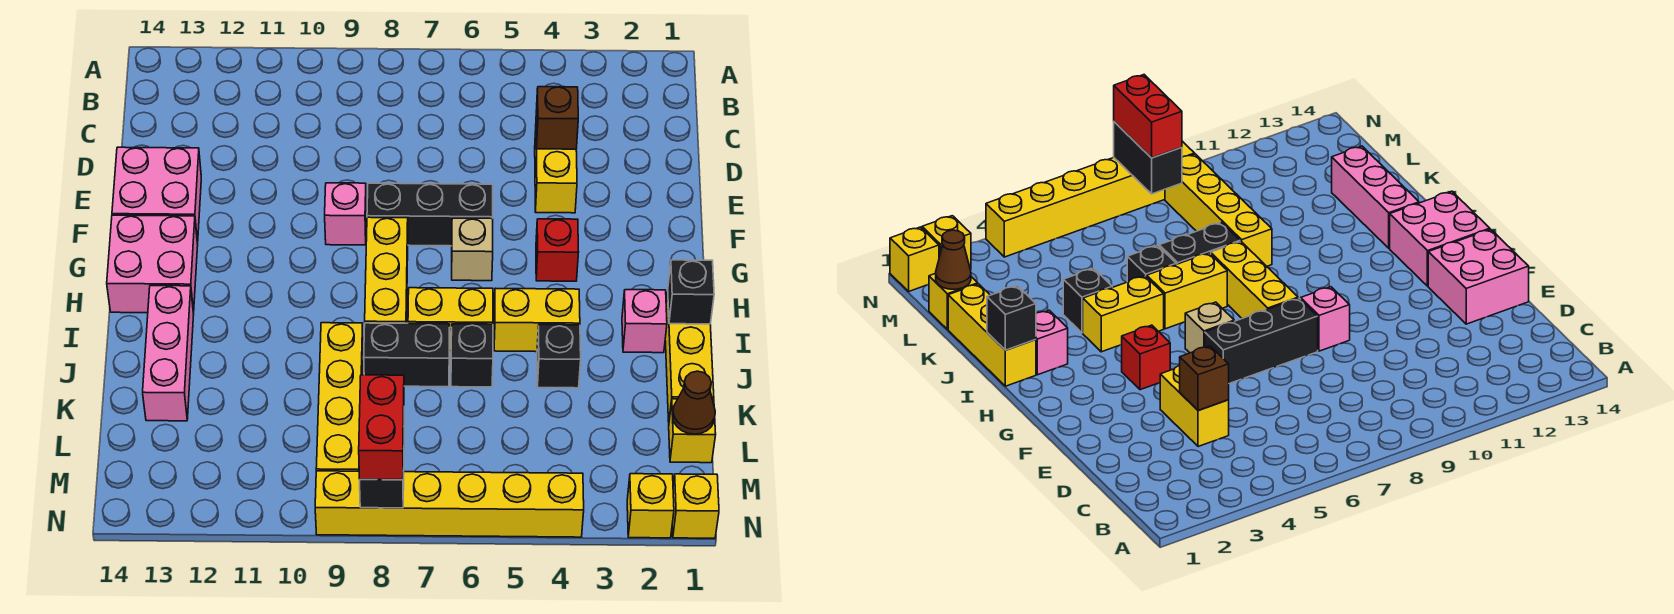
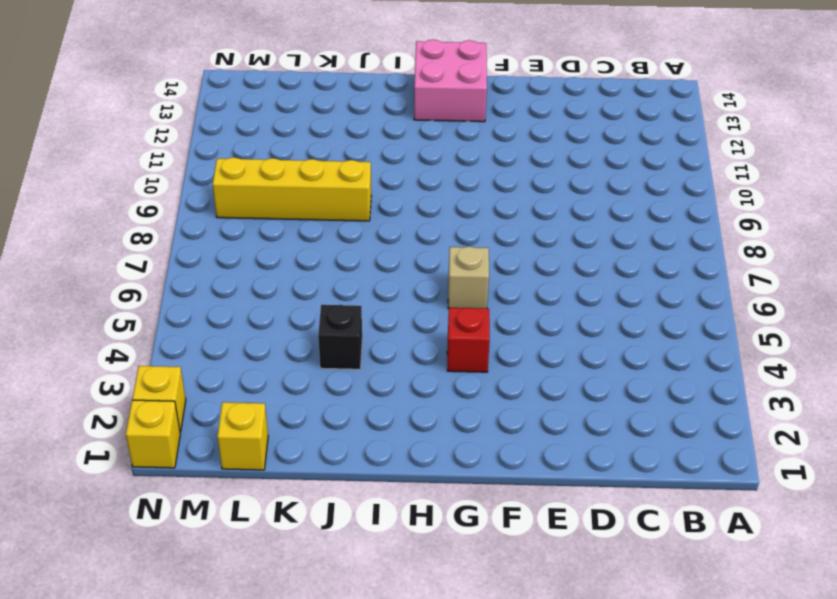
none -> yellow 1x2 brick [535,131,577,213]
none -> pink 2x2 brick [112,147,201,243]
none -> black 1x3 brick [367,183,493,246]

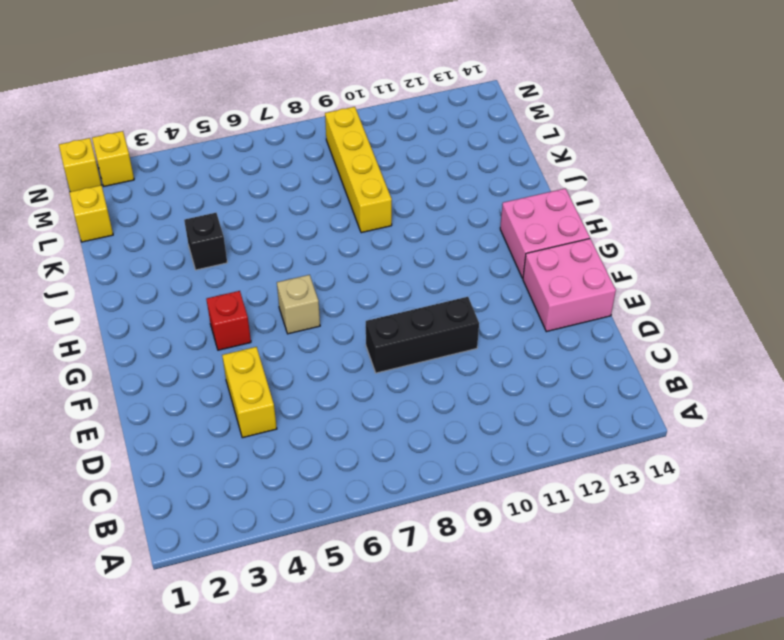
black 1x3 brick [366,297,479,373] -> black 1x3 brick moved to [367,183,493,246]
none -> pink 1x1 brick [325,183,366,245]
none -> yellow 1x3 brick [365,217,408,323]
none -> yellow 1x3 brick [665,292,714,422]

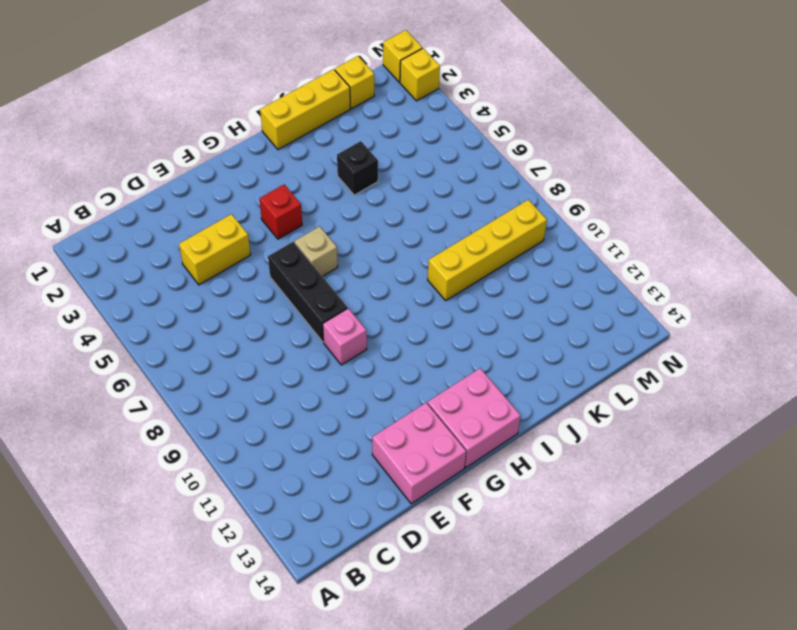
none -> yellow 1x3 brick [365,217,408,323]
none -> pink 1x1 brick [622,290,667,353]
none -> yellow 1x2 brick [494,288,580,352]

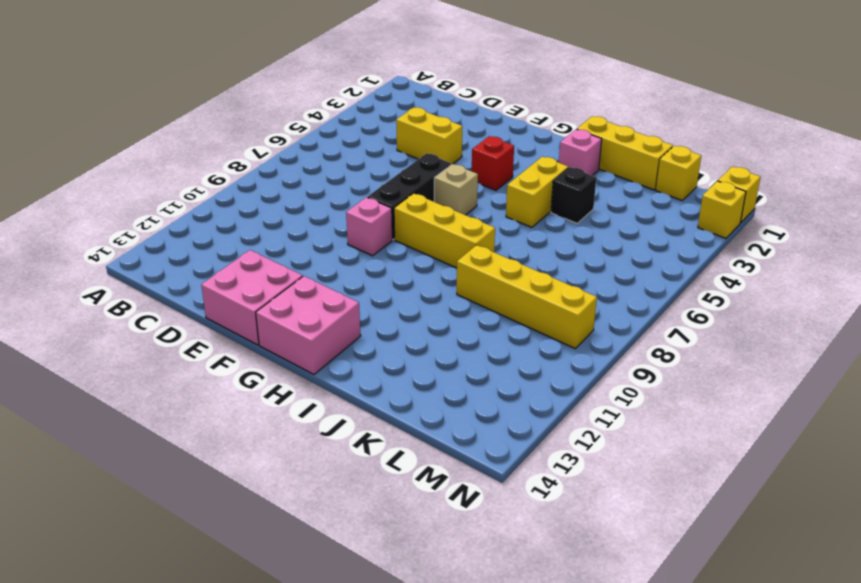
none -> yellow 1x2 brick [408,288,493,351]
none -> pink 1x3 brick [143,286,194,421]
none -> black 1x1 brick [451,324,493,387]

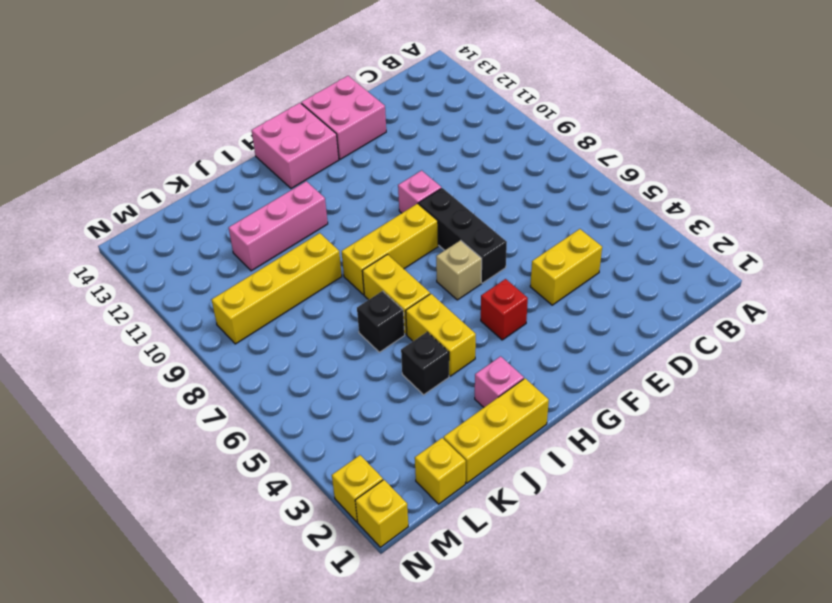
pink 1x3 brick [229,181,328,271] -> pink 1x3 brick moved to [143,286,194,421]
none -> black 1x2 brick [364,323,449,387]
none -> yellow 1x6 brick [315,471,584,537]
none -> brown 1x1 brick [536,87,578,149]

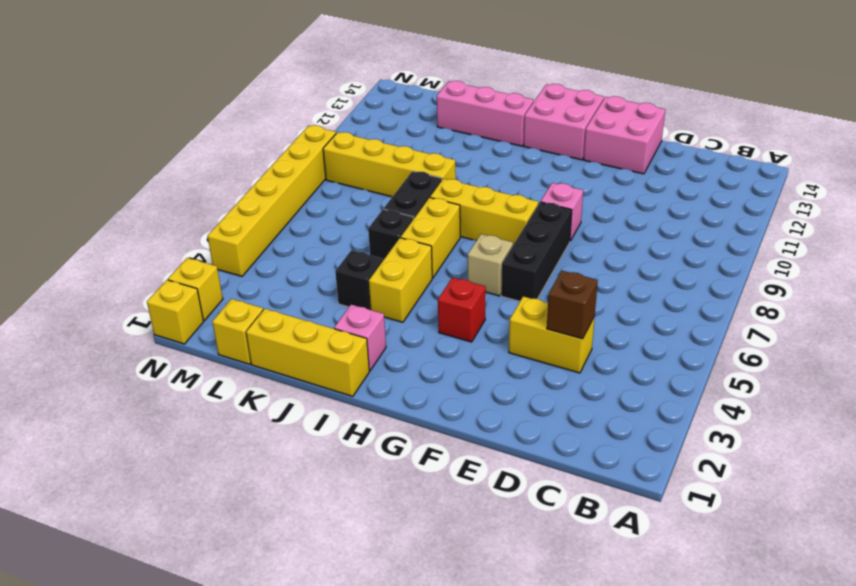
none -> black 1x1 brick [668,260,714,324]
none -> brown 1x1 cone [673,371,715,434]
none -> black 1x2 brick [360,448,404,508]

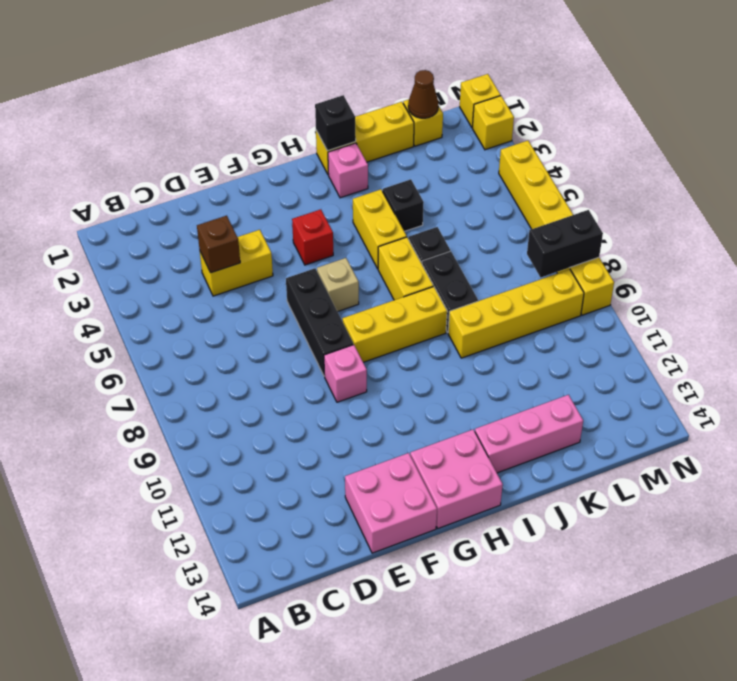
none -> red 1x2 brick [359,375,404,480]

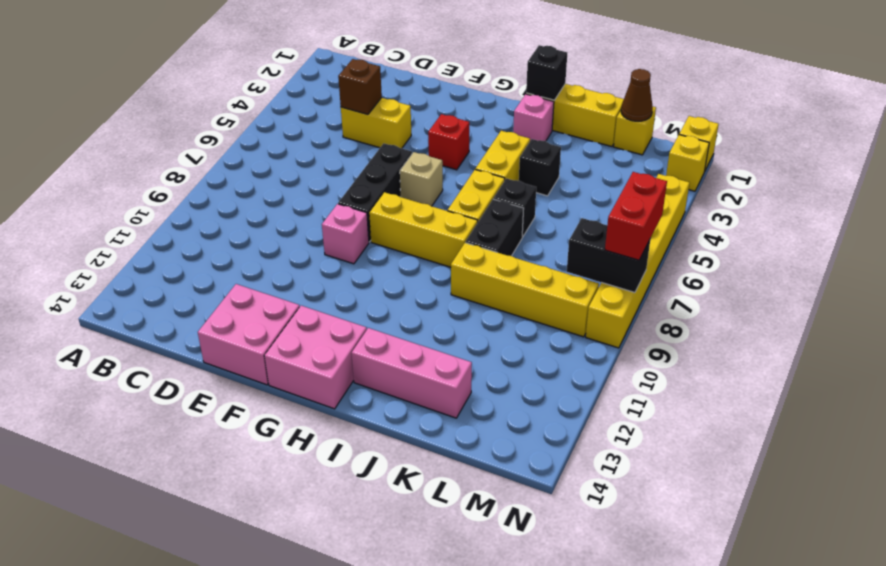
red 1x2 brick [605,172,667,260] -> red 1x2 brick turned to [359,375,404,480]

